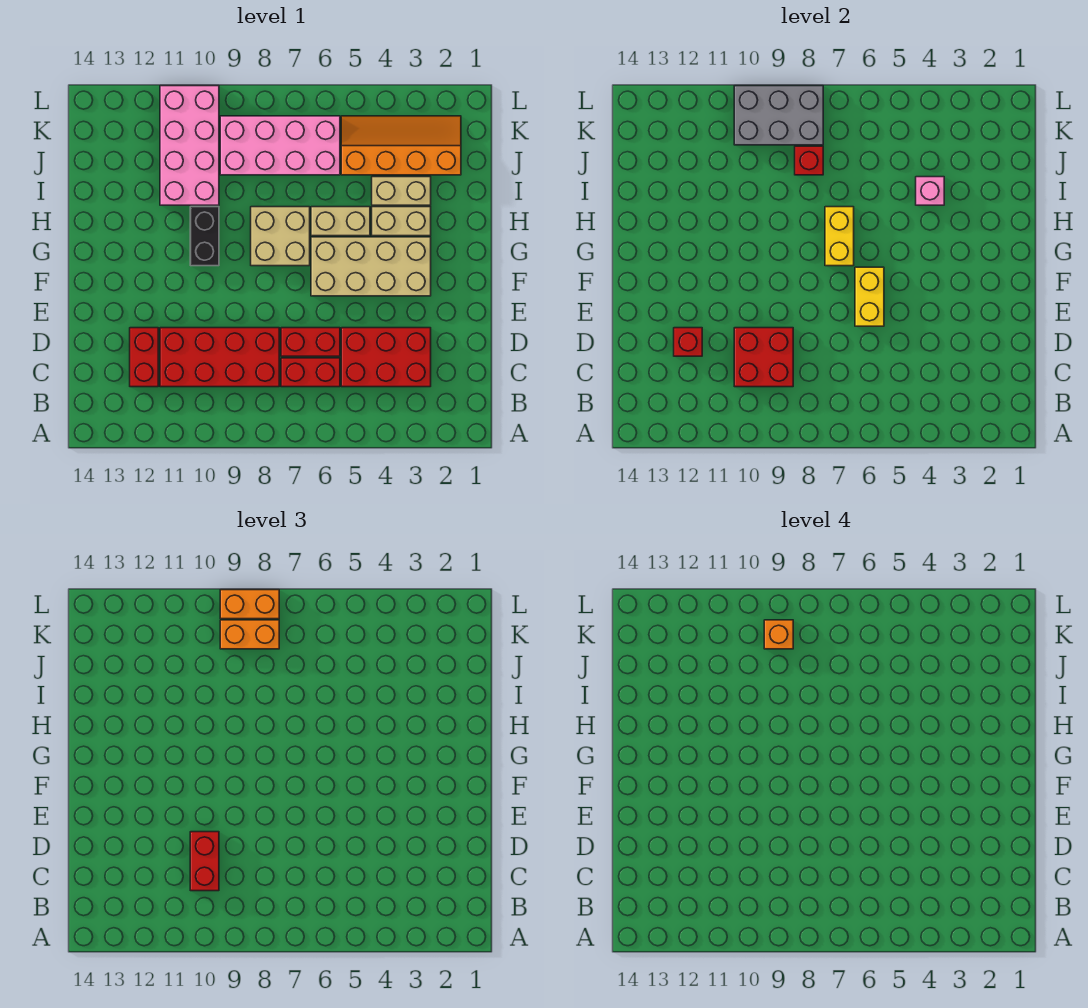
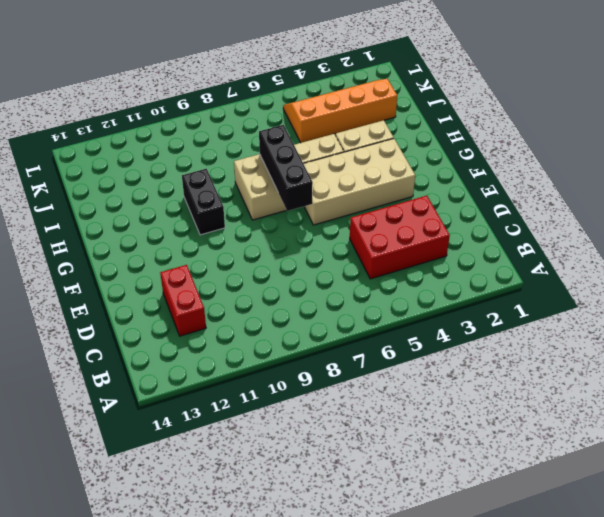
black 1x3 brick [259,125,313,211] -> yellow 1x2 brick [825,207,854,266]
none -> red 1x2 brick [281,358,340,387]
none -> red 2x4 brick [160,328,279,387]
none -> red 1x2 brick [281,328,340,356]

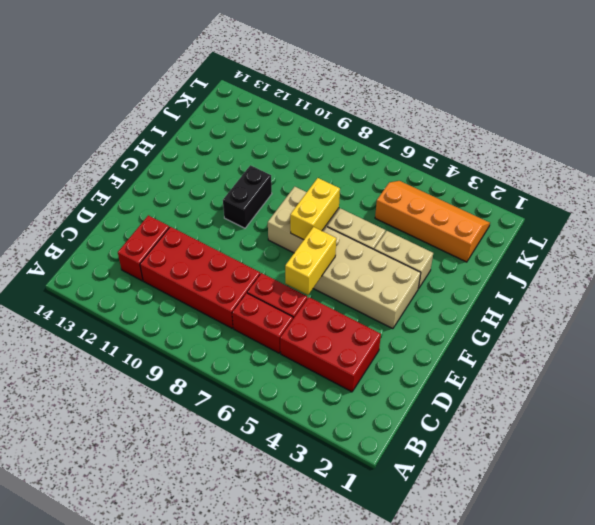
none -> tan 1x2 brick [372,177,431,205]
none -> pink 2x4 brick [160,86,219,205]
none -> pink 2x4 brick [220,116,340,175]

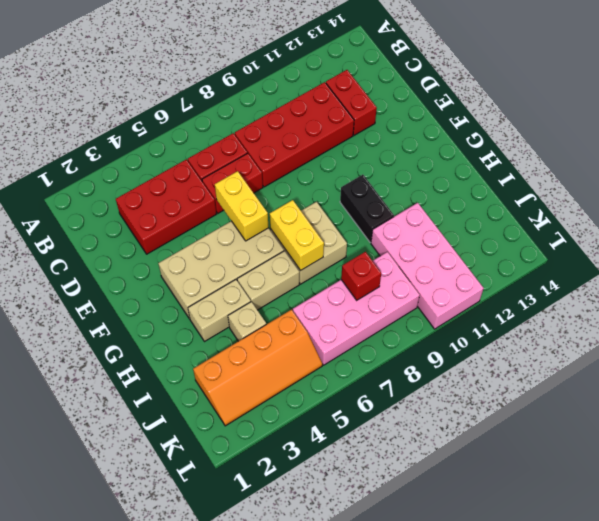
tan 1x1 brick [228,302,266,341] -> tan 1x2 brick [372,177,431,205]
none -> red 2x2 brick [734,328,793,387]
none -> red 1x1 brick [674,328,702,356]
none -> pink 1x1 brick [916,177,944,205]

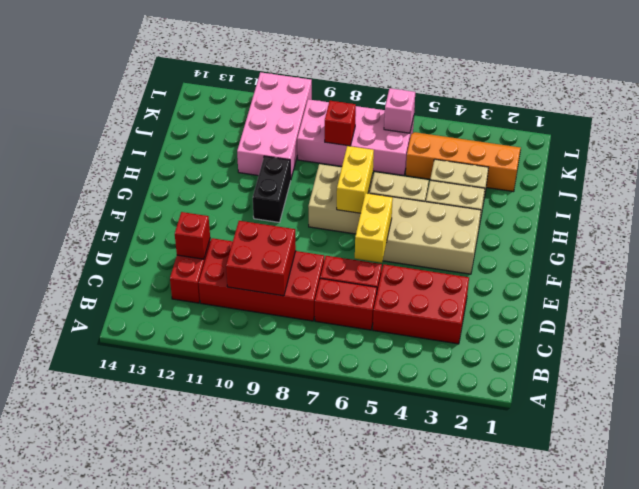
pink 1x1 brick [384,88,415,133] -> pink 1x1 brick moved to [916,177,944,205]
none -> grey 2x3 brick [734,86,823,145]
none -> red 1x2 brick [190,832,219,891]
none -> orange 1x2 brick [220,620,279,649]

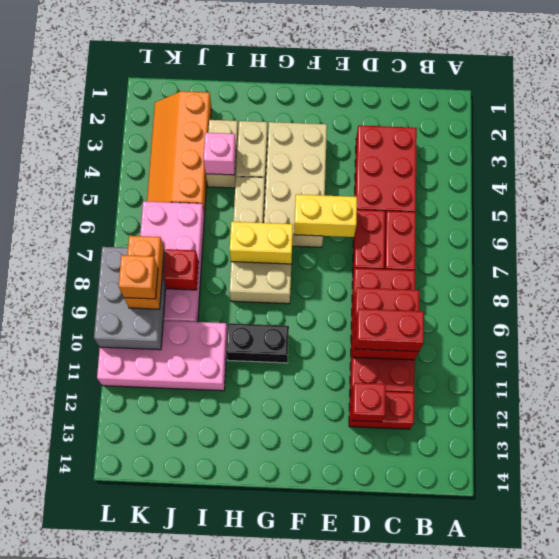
none -> orange 1x2 brick [220,590,279,619]

